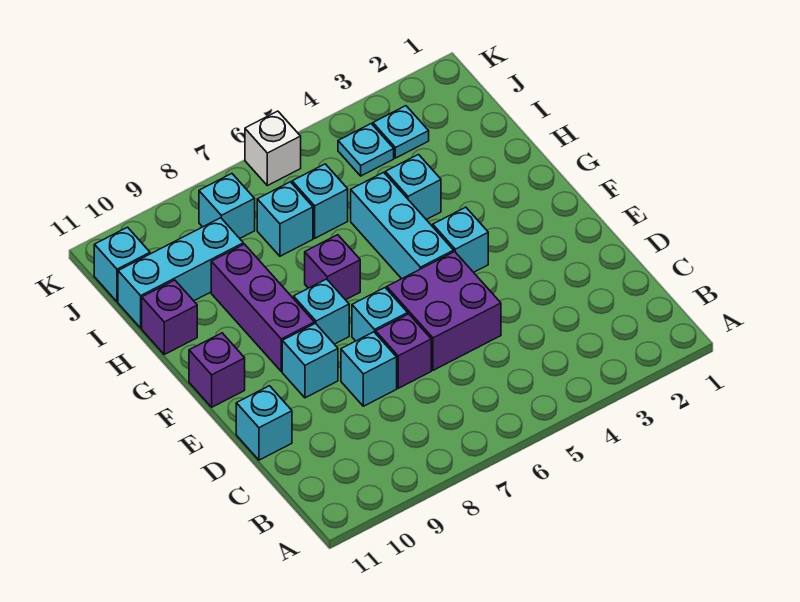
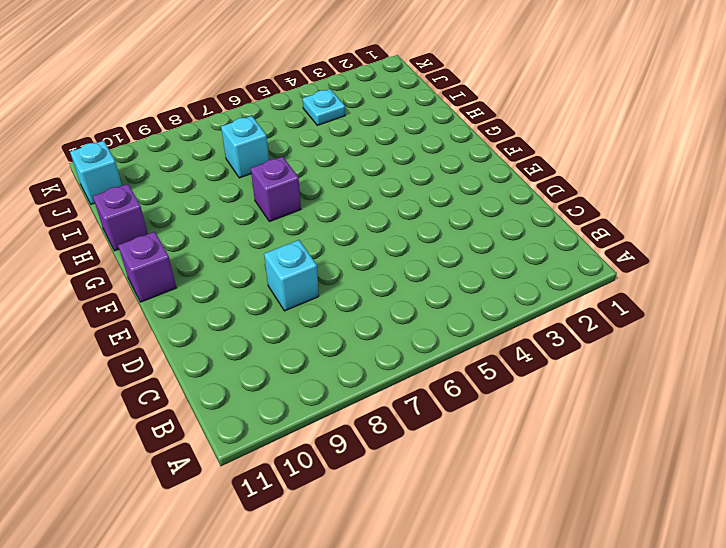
none -> purple 2x2 brick [387,252,501,370]
none -> purple 1x1 brick [376,314,431,388]
none -> cyan 1x1 brick [236,386,292,460]

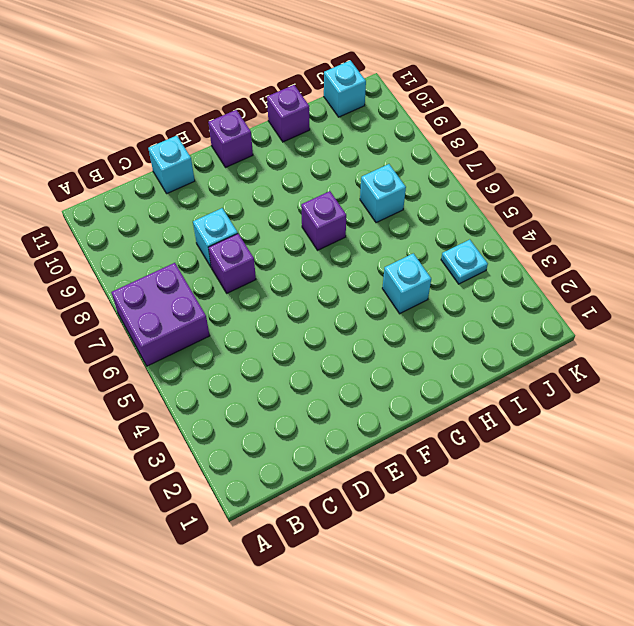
purple 2x2 brick [111,263,210,366] -> purple 2x2 brick moved to [387,252,501,370]
none -> cyan 1x1 brick [352,288,408,341]
none -> cyan 1x1 brick [282,323,338,398]
none -> cyan 1x1 brick [433,207,488,272]

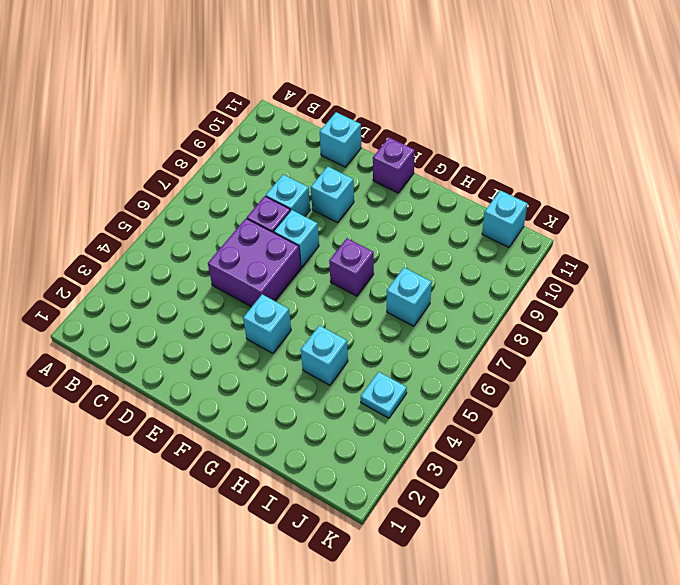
none -> cyan 1x3 brick [351,172,454,279]
none -> cyan 1x1 brick [294,279,349,344]
none -> purple 1x3 brick [211,244,314,371]

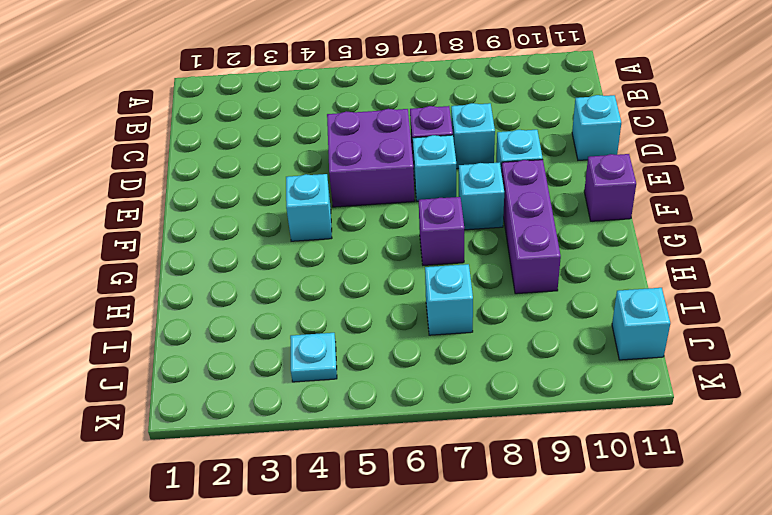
none -> cyan 1x3 brick [351,172,454,279]
none -> cyan 1x1 brick [385,155,441,220]
none -> purple 1x1 brick [142,280,197,354]

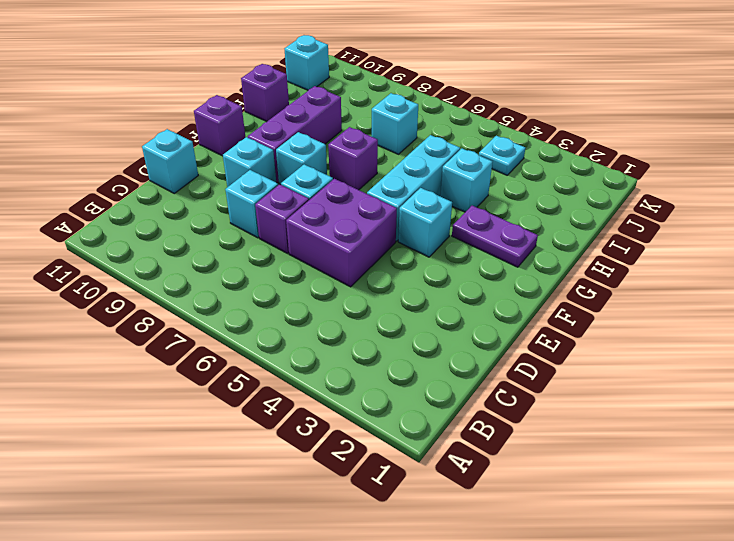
purple 1x2 plate [452,206,538,267] -> none
none -> cyan 1x1 brick [292,164,348,238]
none -> cyan 1x3 brick [118,218,243,328]
none -> cyan 1x1 plate [373,106,429,158]

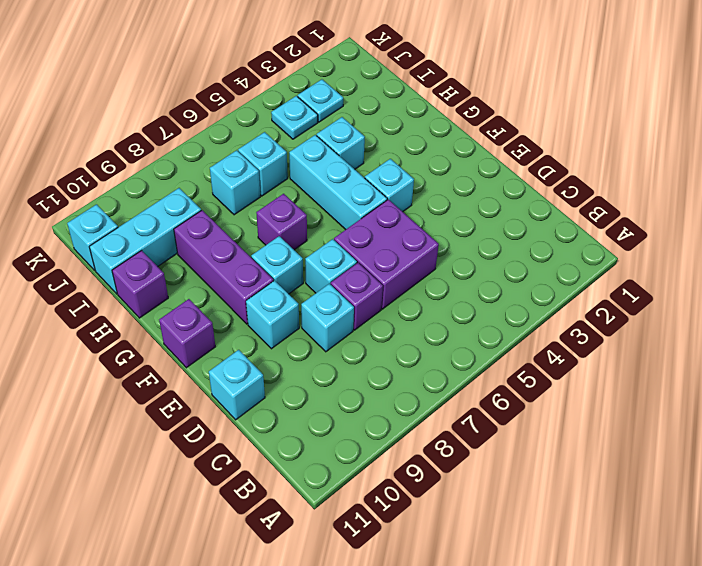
none -> cyan 1x1 brick [199,174,255,238]
none -> white 1x1 brick [245,111,301,186]

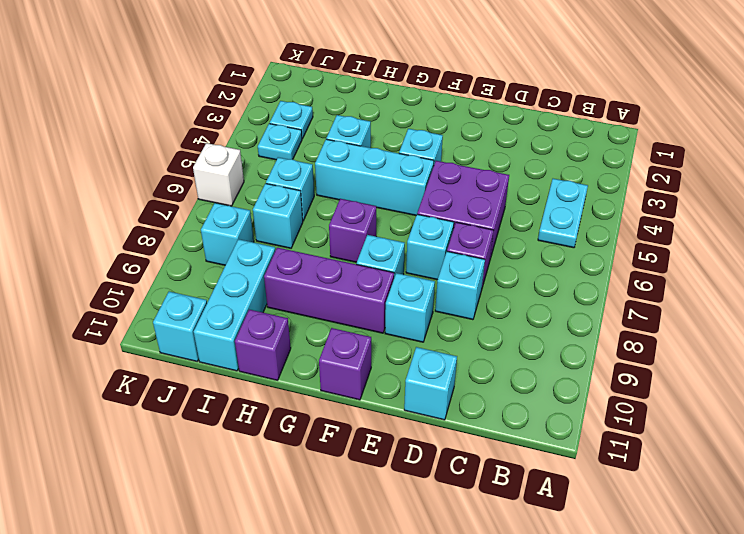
cyan 1x2 plate [538,179,588,248] -> none

